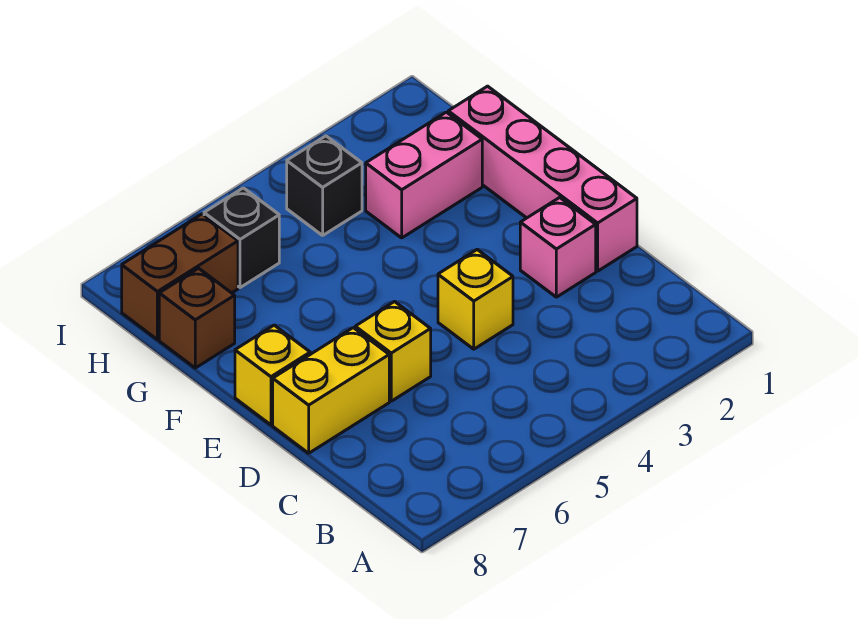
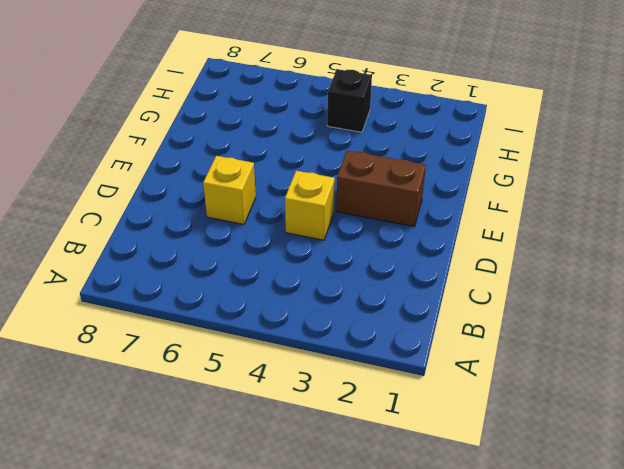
brown 1x2 brick [336,150,426,226] -> brown 1x2 brick moved to [122,214,238,340]
none -> pink 1x4 brick [448,86,637,271]
none -> pink 1x1 brick [520,197,596,297]

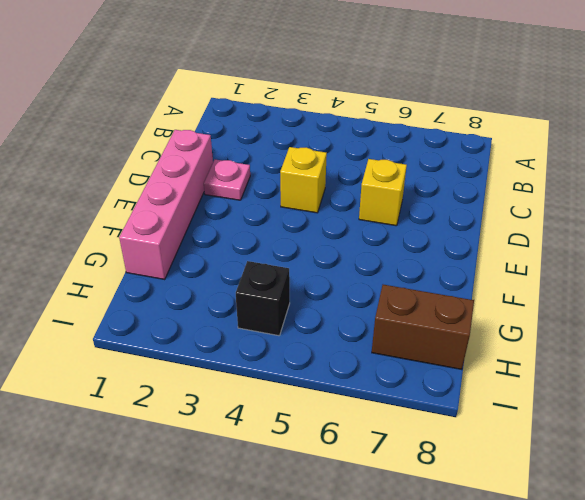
pink 1x1 plate [204,160,250,200] -> pink 1x1 brick [520,197,596,297]
none -> yellow 1x2 brick [273,328,389,453]
none -> yellow 1x1 brick [235,325,310,425]

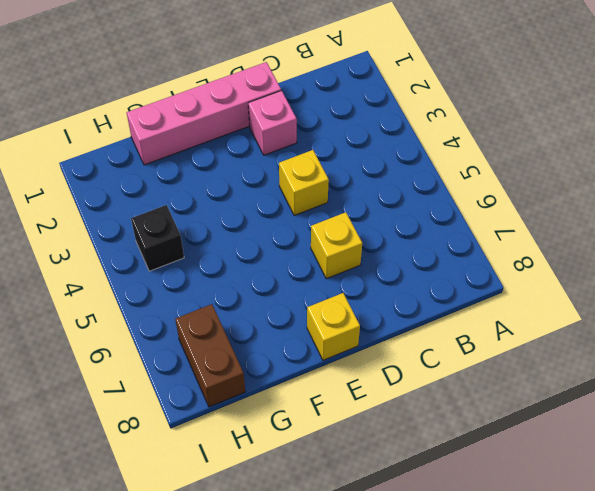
none -> yellow 1x2 brick [273,328,389,453]
none -> pink 1x2 brick [366,112,482,238]

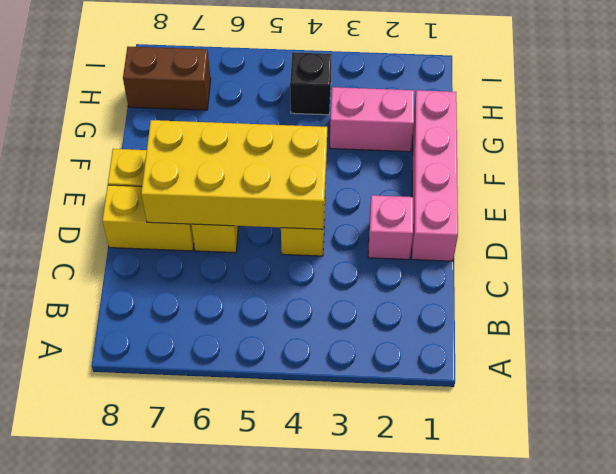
yellow 2x4 brick [141,120,327,229] -> none
none -> brown 1x1 brick [159,268,235,368]
none -> black 1x1 brick [204,188,279,288]

